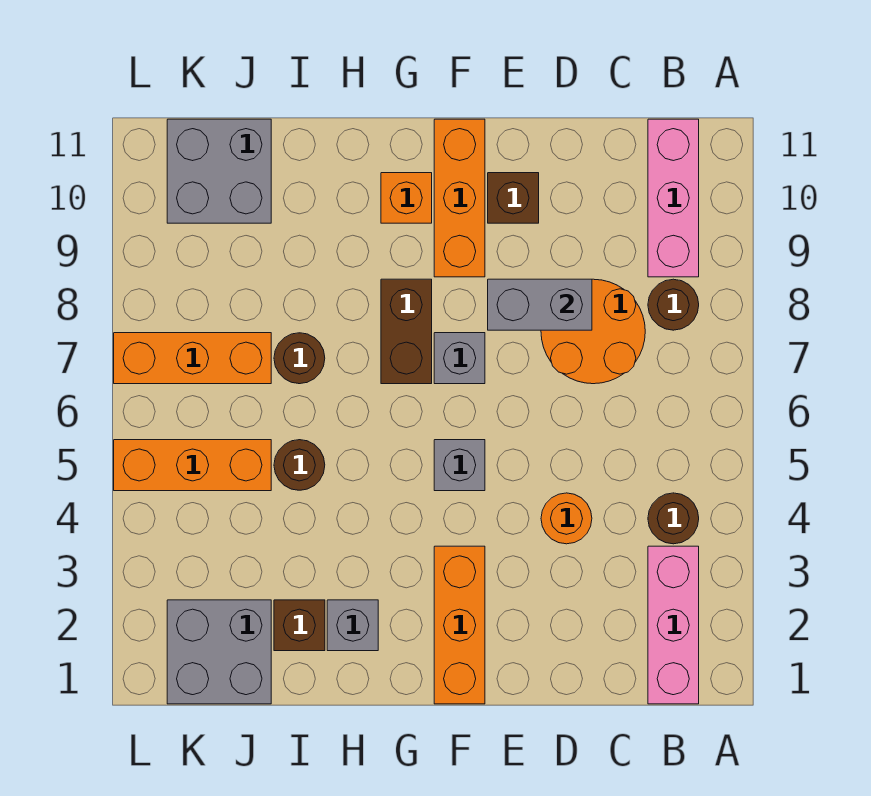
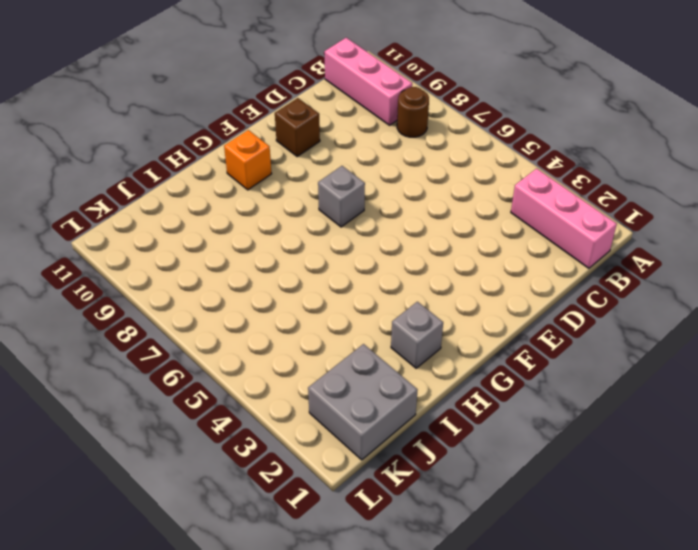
none -> brown 1x1 round brick [648,493,699,544]
none -> orange 2x2 round brick [541,279,645,384]
none -> orange 1x1 round brick [541,493,592,544]

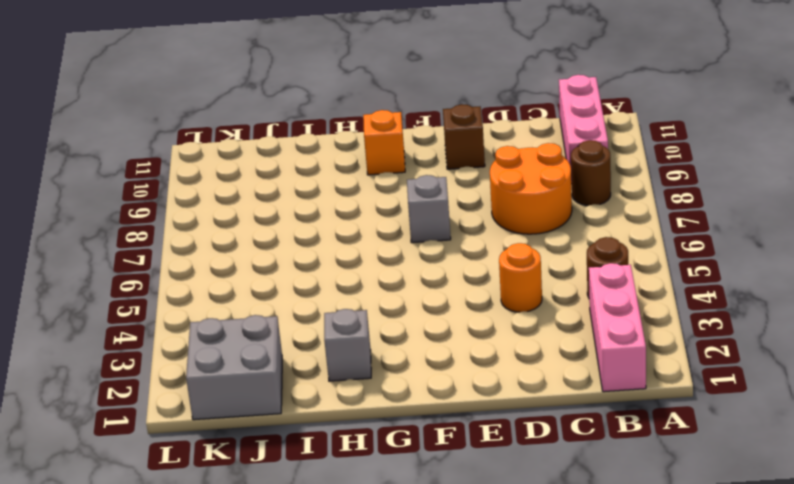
none -> orange 1x3 brick [434,546,485,704]
none -> grey 1x1 brick [434,440,485,491]
none -> orange 1x3 brick [434,119,485,277]

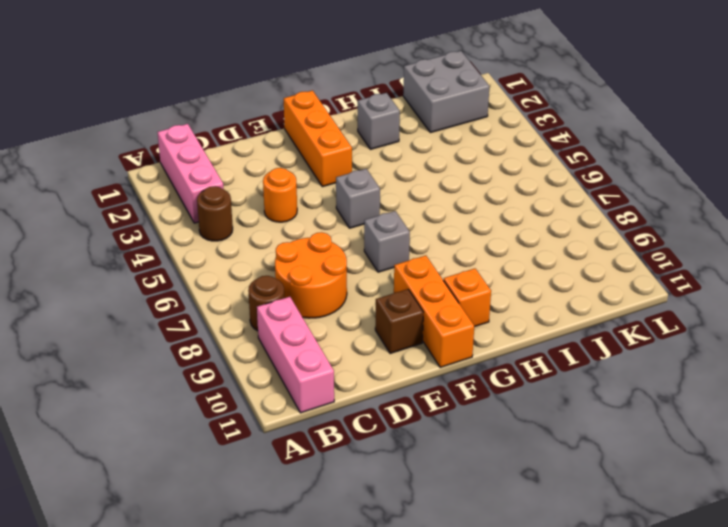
none -> brown 1x2 brick [381,279,432,384]
none -> brown 1x1 brick [274,600,325,651]
none -> brown 1x1 round brick [274,440,325,490]

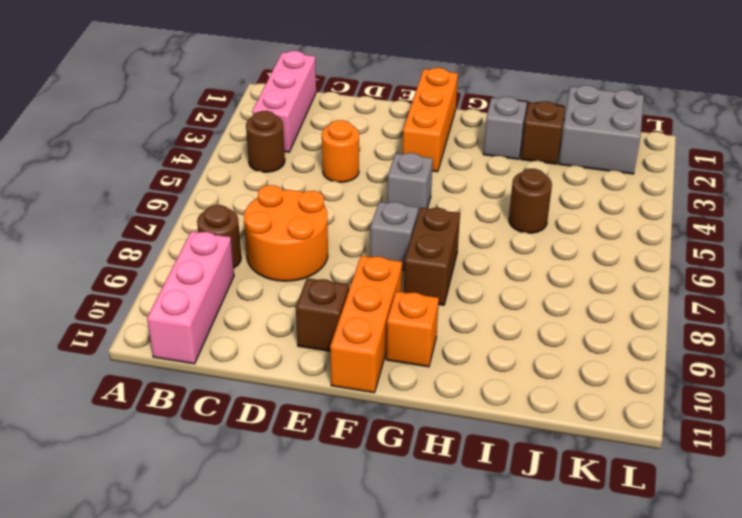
none -> brown 1x1 round brick [274,333,325,384]
none -> orange 1x3 brick [114,440,271,491]
none -> orange 1x3 brick [114,333,271,384]

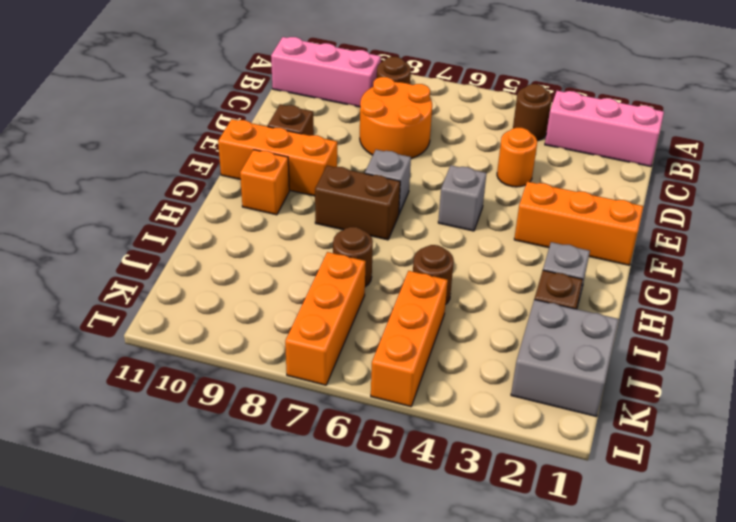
none -> grey 2x2 brick [167,119,271,223]
none -> grey 1x2 brick [488,279,592,330]

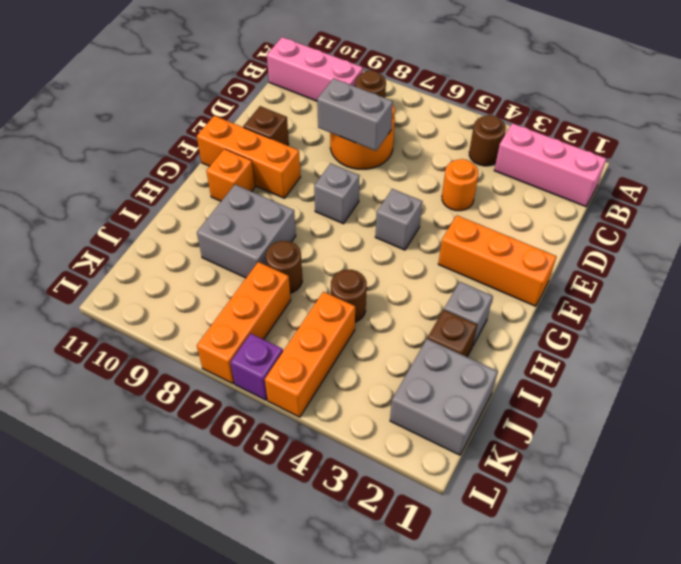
grey 1x2 brick [317,78,393,151] -> grey 1x2 brick turned to [488,279,592,330]
grey 2x2 brick [197,185,296,278] -> grey 2x2 brick moved to [167,119,271,223]
purple 1x1 brick [230,333,283,400] -> none
none -> brown 1x2 brick [381,279,432,384]

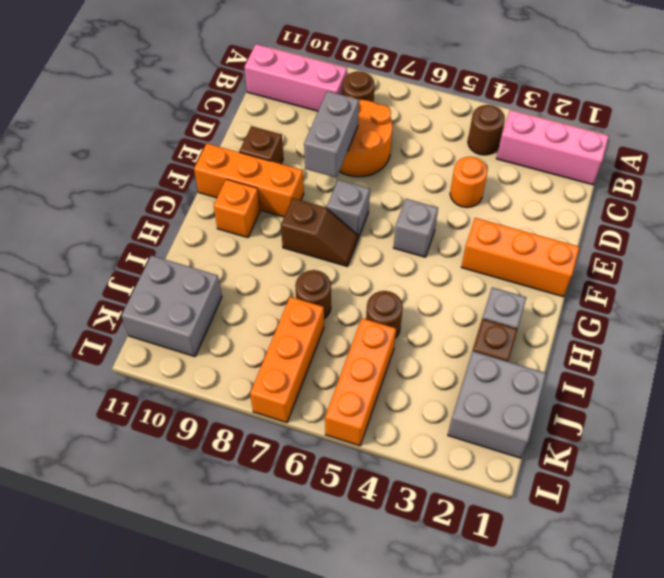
brown 1x2 slope [281,198,358,266] -> brown 1x2 brick [381,279,432,384]

